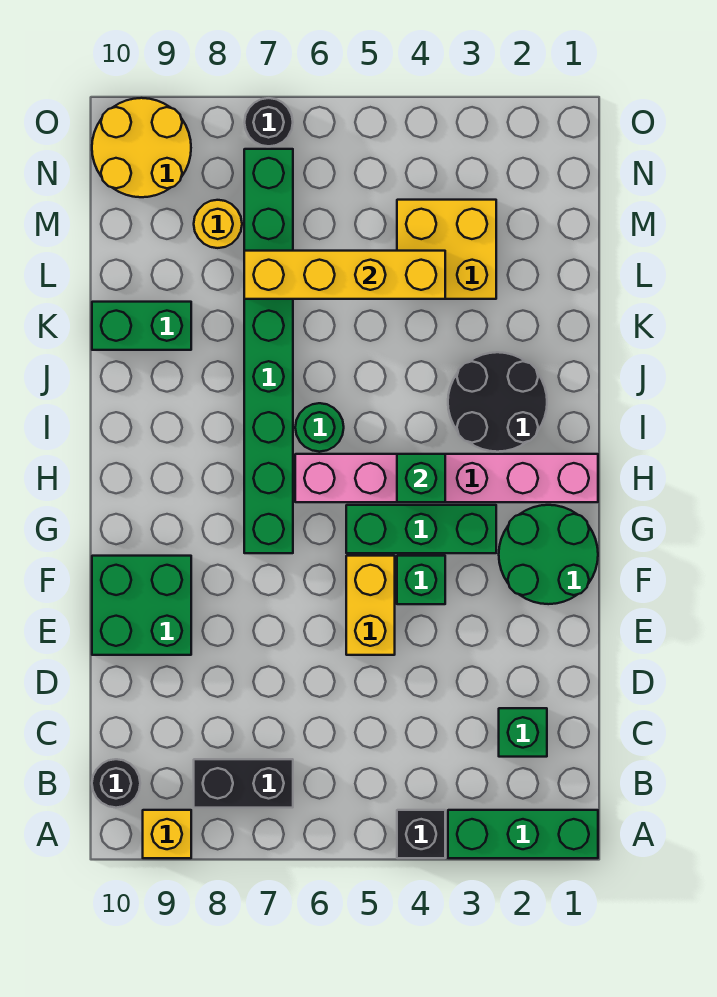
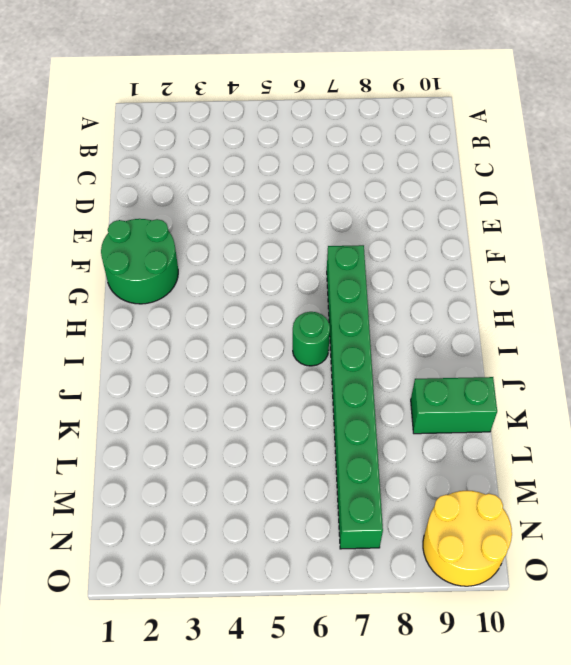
none -> green 1x3 brick [448,810,598,858]
none -> black 1x1 brick [397,810,445,858]
none -> yellow 1x1 brick [143,810,191,858]

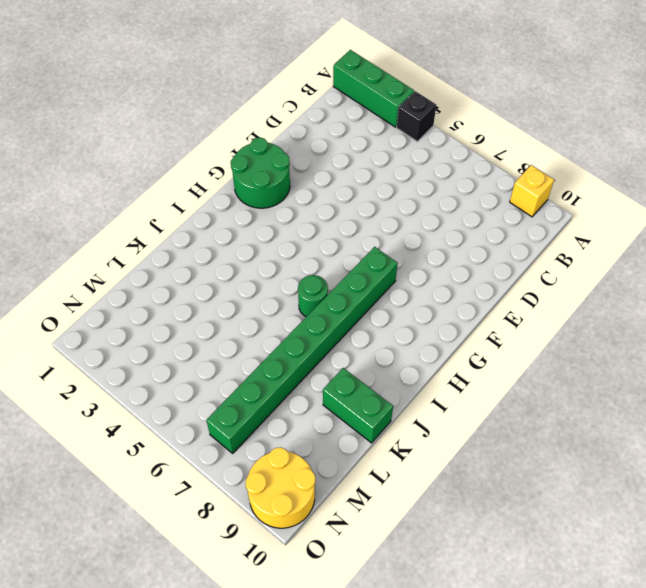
none -> black 1x2 brick [194,759,293,808]
none -> black 1x1 round brick [92,759,140,808]
none -> green 1x1 brick [499,708,547,757]

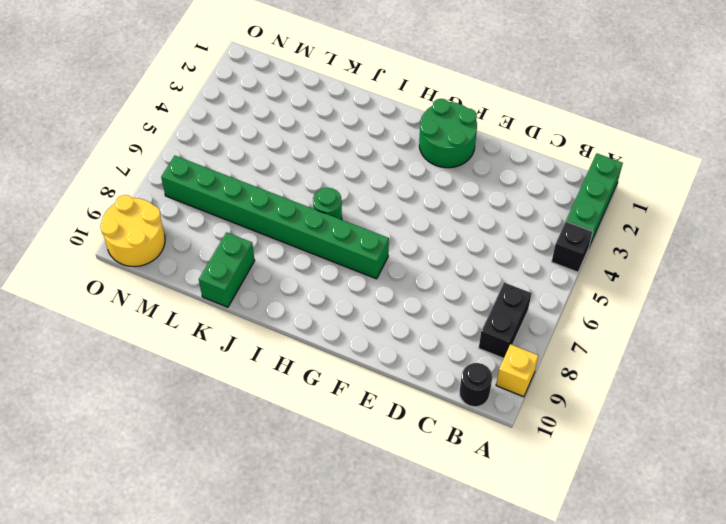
none -> green 1x1 brick [499,708,547,757]
none -> yellow 1x2 brick [346,556,395,655]
none -> green 2x2 brick [92,556,191,655]

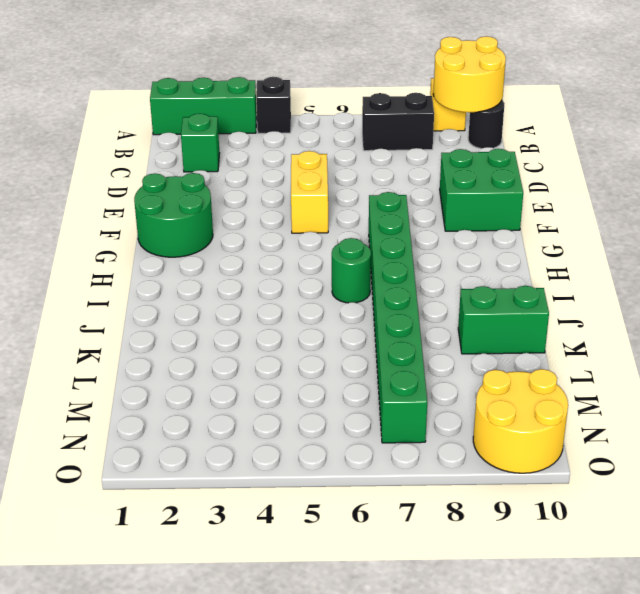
yellow 2x2 round brick [433,36,506,112] -> none
none -> green 1x1 brick [397,556,445,604]
none -> green 1x3 brick [346,505,496,553]
none -> pink 1x6 brick [295,454,598,502]

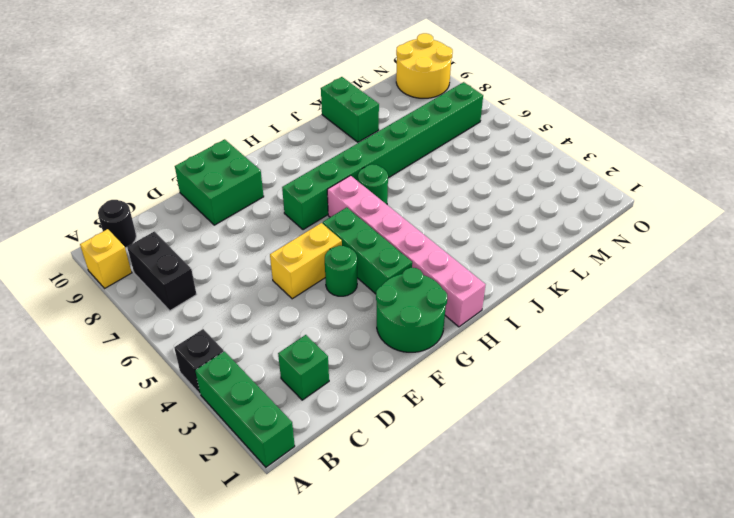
green 1x1 round brick [325,246,357,296] -> green 1x1 brick [397,556,445,604]
none -> black 2x2 round brick [448,352,547,452]
none -> yellow 2x2 brick [397,200,496,299]
none -> yellow 1x1 round brick [194,200,242,248]

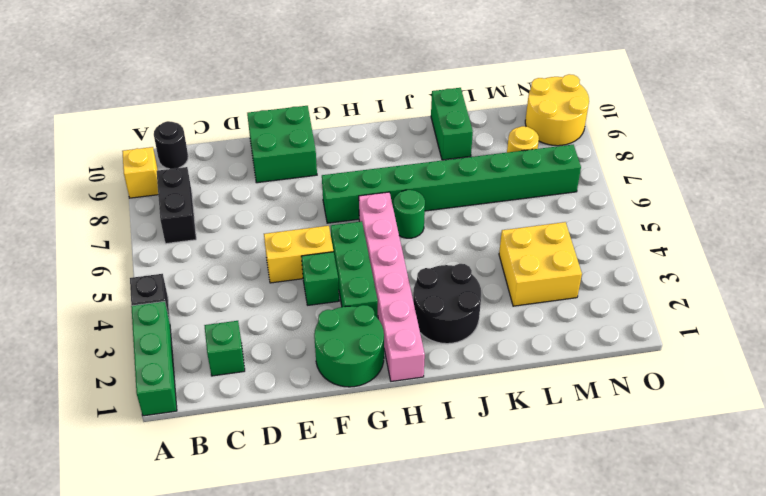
none -> black 1x1 round brick [245,98,293,146]
none -> green 1x1 brick [397,454,445,502]
none -> yellow 1x4 brick [244,251,445,299]

